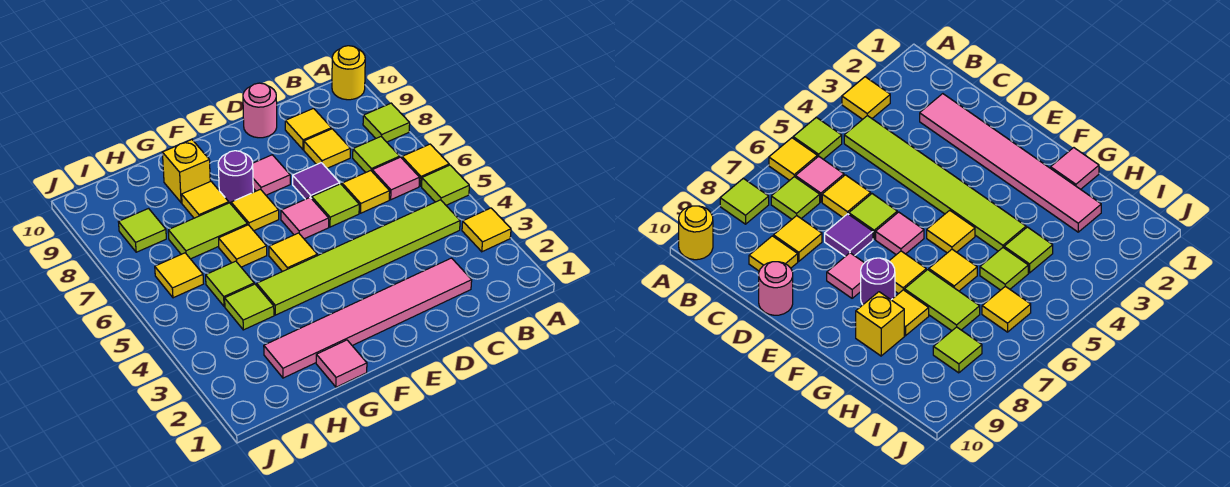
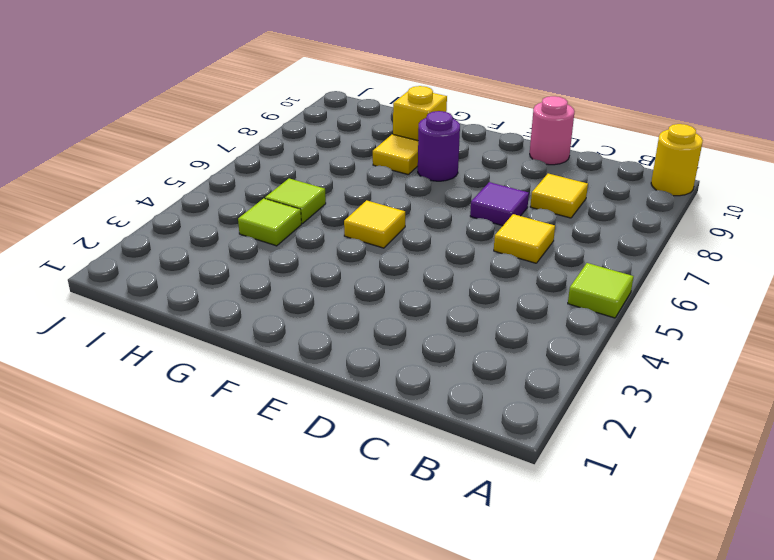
none -> yellow 1x1 tile [462,208,511,252]
none -> yellow 1x1 tile [402,144,449,186]
none -> lime 1x1 tile [363,103,410,142]

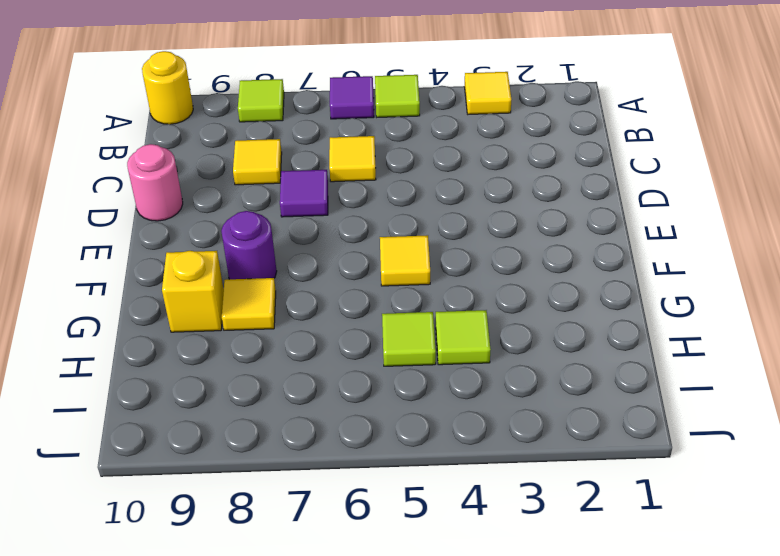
purple 1x1 tile [330,76,374,119] -> yellow 1x1 tile [402,144,449,186]
none -> lime 1x6 tile [257,200,460,315]
none -> pink 1x1 tile [372,157,420,200]
none -> lime 1x1 tile [353,137,400,173]

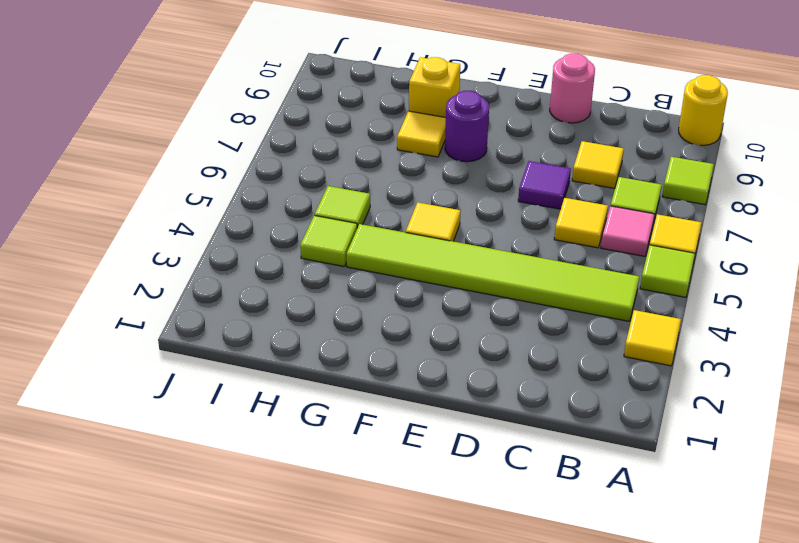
none -> pink 1x6 tile [264,258,472,378]
none -> yellow 1x1 tile [285,108,331,150]
none -> lime 1x1 tile [312,184,359,227]

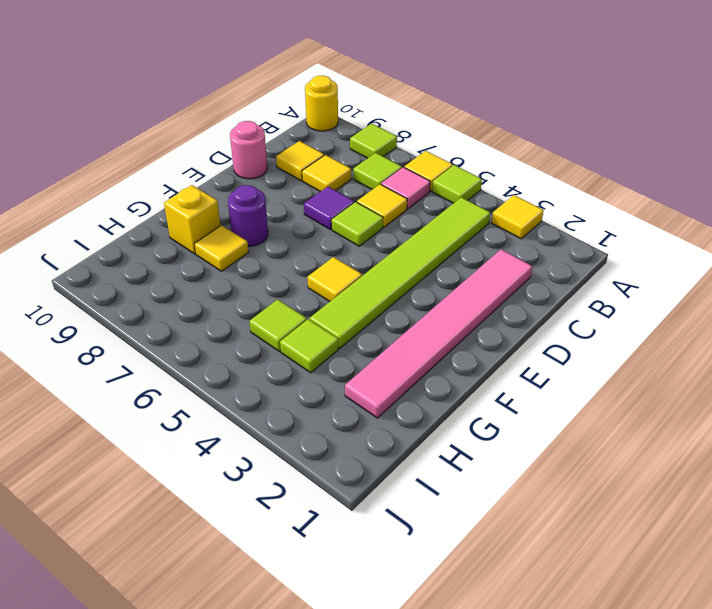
none -> pink 1x1 tile [281,198,329,239]
none -> pink 1x1 tile [253,155,290,195]
none -> yellow 1x1 tile [231,189,279,231]

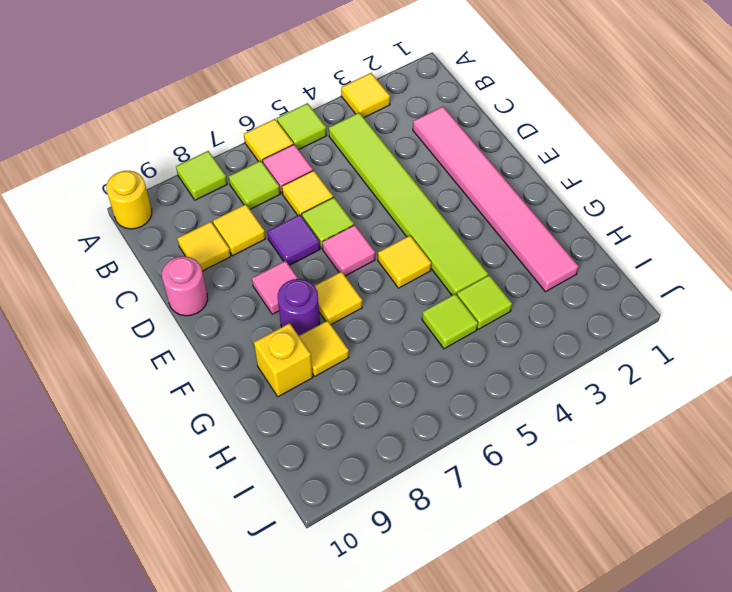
none -> pink 1x1 tile [316,340,367,387]
none -> yellow 1x1 tile [219,225,267,267]
none -> lime 1x2 tile [168,203,248,259]

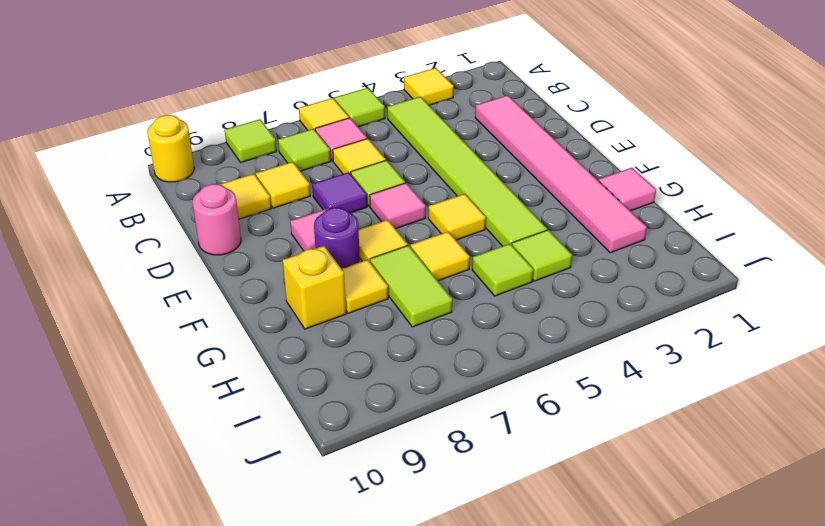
none -> yellow 1x1 tile [155,253,203,298]
none -> lime 1x1 tile [119,209,166,252]

